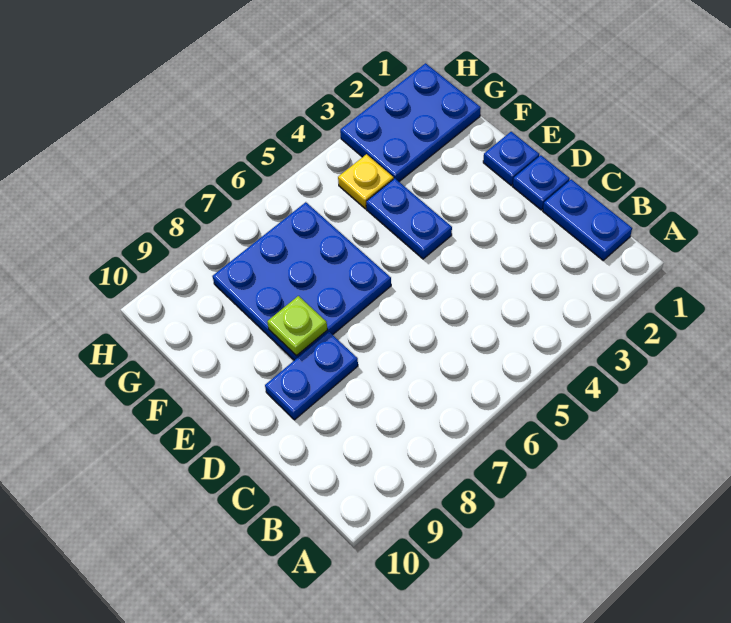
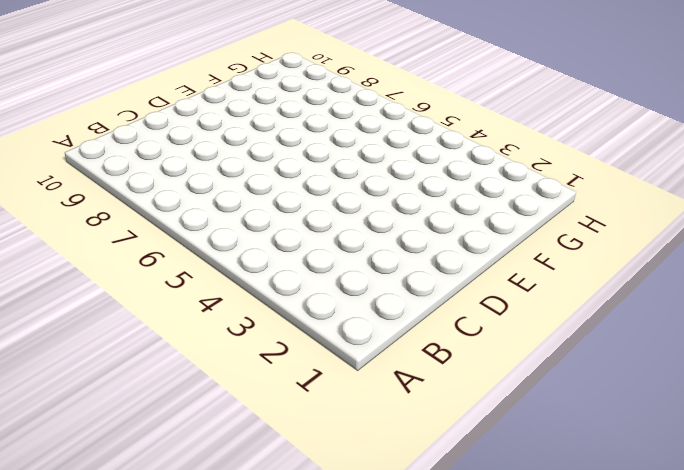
none -> blue 1x2 plate [543,179,632,260]
none -> blue 1x1 plate [513,155,570,210]

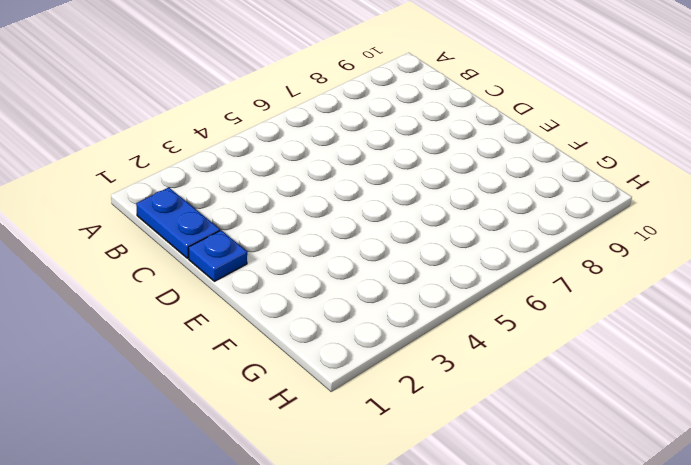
none -> blue 1x2 plate [265,332,358,420]
none -> blue 1x1 plate [483,132,539,185]

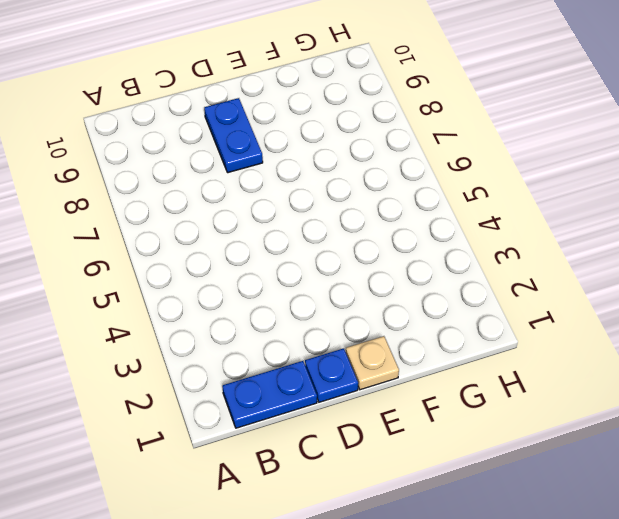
tan 1x1 plate [346,336,399,390] -> blue 1x1 plate [483,132,539,185]
none -> blue 1x2 plate [366,178,452,259]
none -> blue 3x3 plate [212,202,391,360]

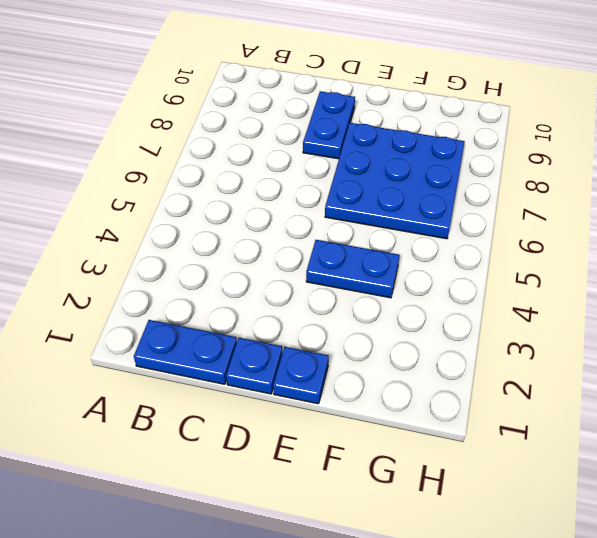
none -> blue 2x3 plate [340,63,481,181]
none -> yellow 1x1 plate [338,154,394,209]

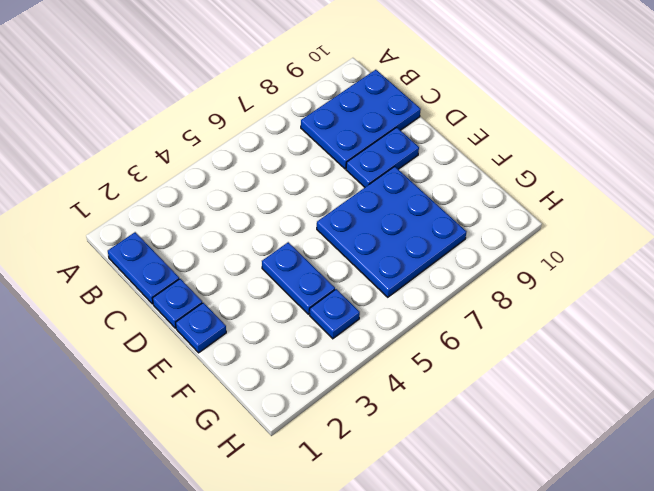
blue 2x3 plate [301,70,421,169] -> blue 2x3 plate moved to [340,63,481,181]
blue 1x1 plate [310,289,360,339] -> yellow 1x1 plate [338,154,394,209]
none -> lime 1x1 plate [267,296,327,356]

